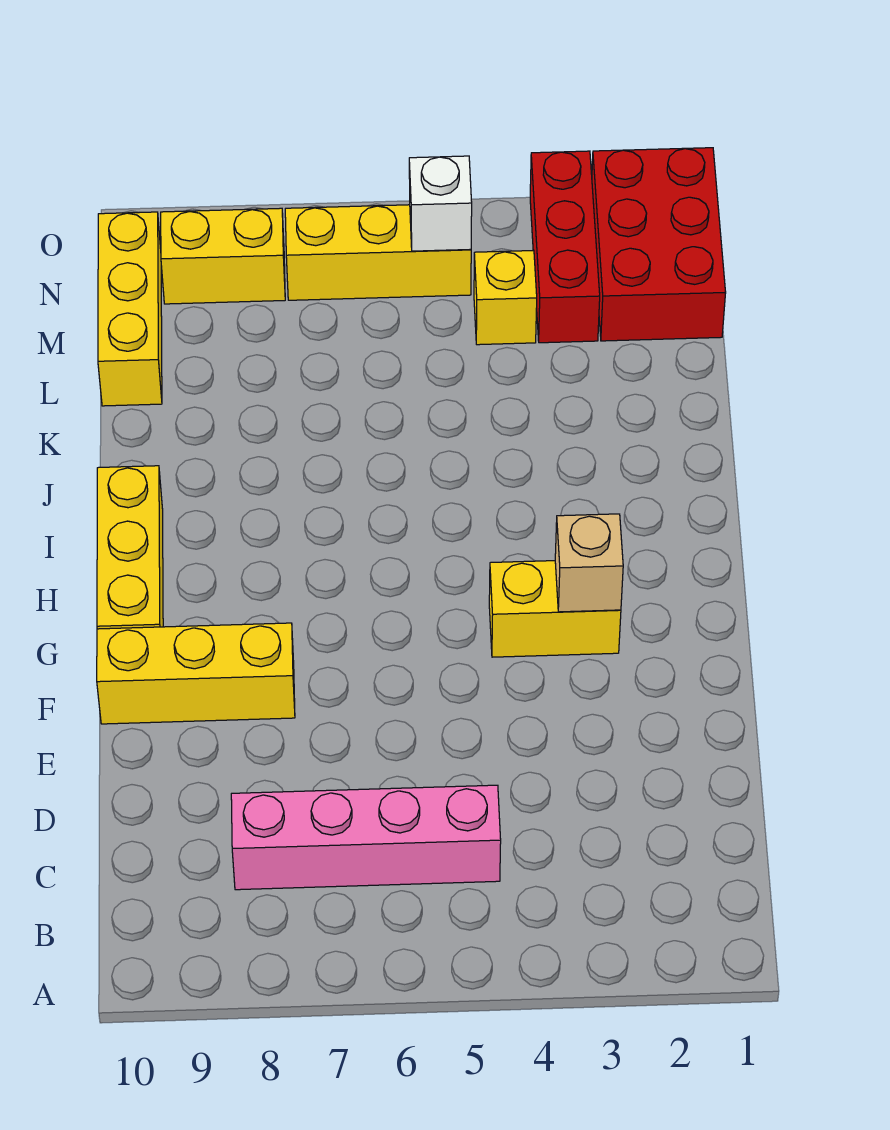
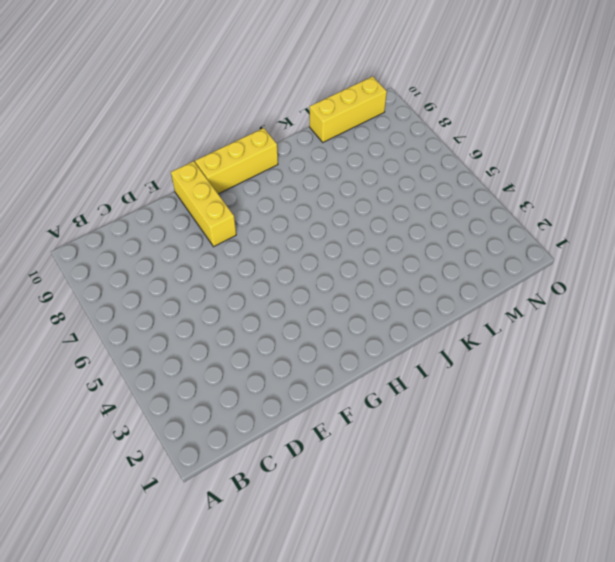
none -> pink 1x4 brick [231,785,501,890]
none -> yellow 1x2 brick [489,561,621,657]
none -> red 2x3 brick [592,148,726,341]

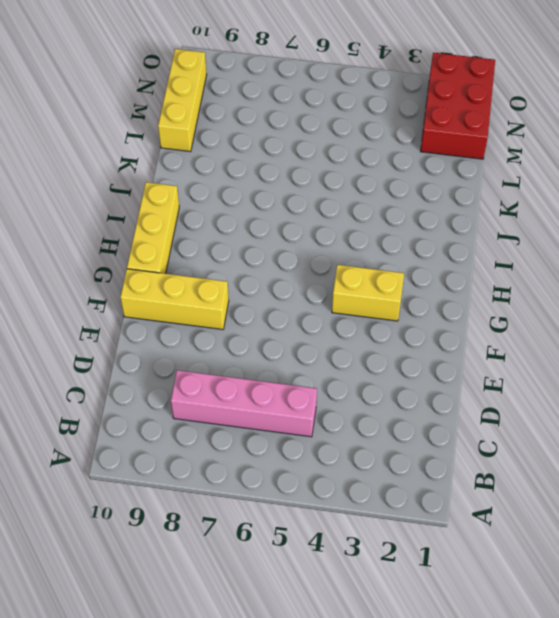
none -> red 1x3 brick [530,151,600,343]
none -> yellow 1x1 brick [474,250,537,345]
none -> yellow 1x3 brick [285,205,471,300]

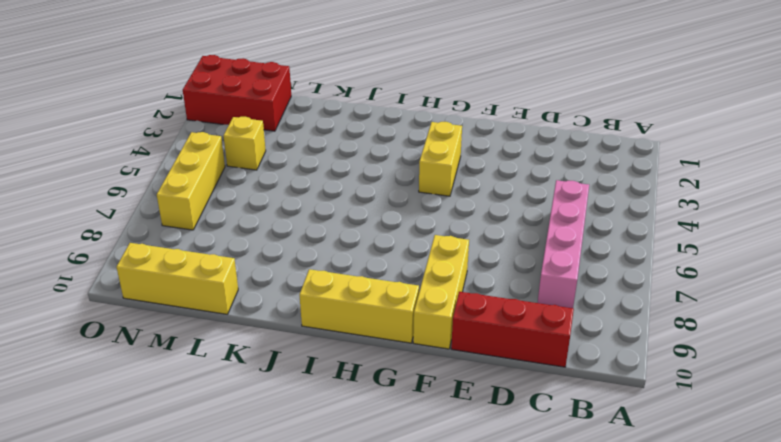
red 1x3 brick [451,292,574,367] -> red 1x3 brick moved to [530,151,600,343]
none -> yellow 1x2 brick [161,208,285,304]
none -> tan 1x1 brick [555,514,623,612]
none -> white 1x1 brick [409,156,472,251]

